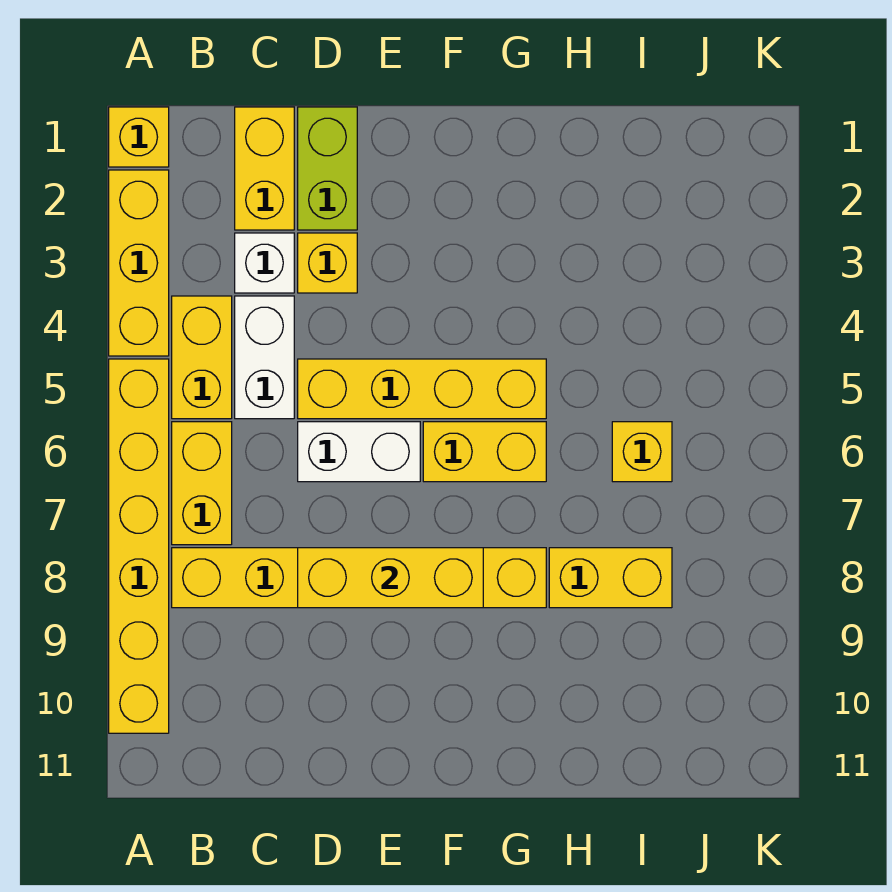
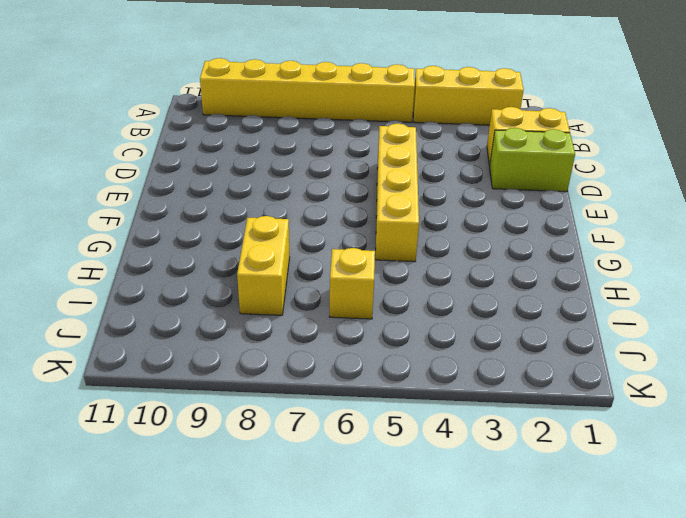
none -> yellow 1x1 brick [109,107,169,167]
none -> yellow 1x2 brick [172,296,232,419]
none -> yellow 1x2 brick [172,422,232,545]

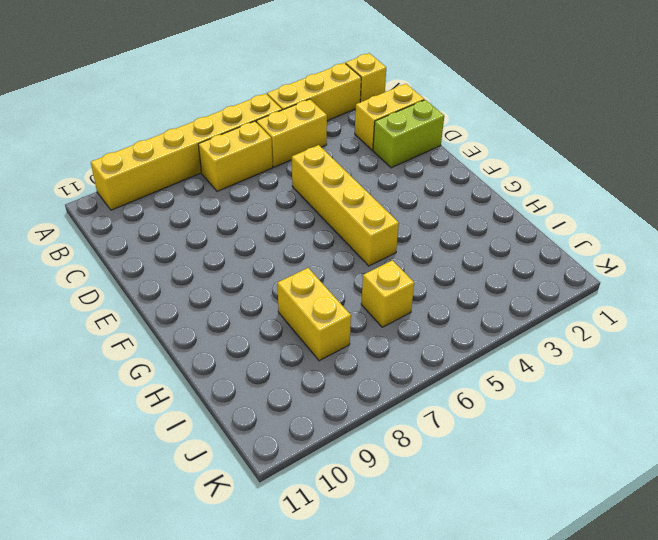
none -> yellow 1x6 brick [172,548,546,608]
none -> white 1x1 brick [235,233,294,293]
none -> white 1x2 brick [235,296,294,419]

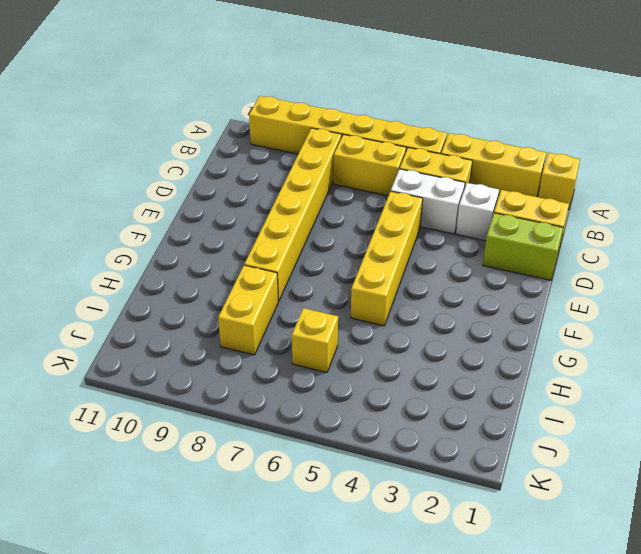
none -> yellow 1x1 brick [298,233,357,293]
none -> white 1x2 brick [298,422,420,482]
none -> yellow 1x2 brick [423,422,546,482]

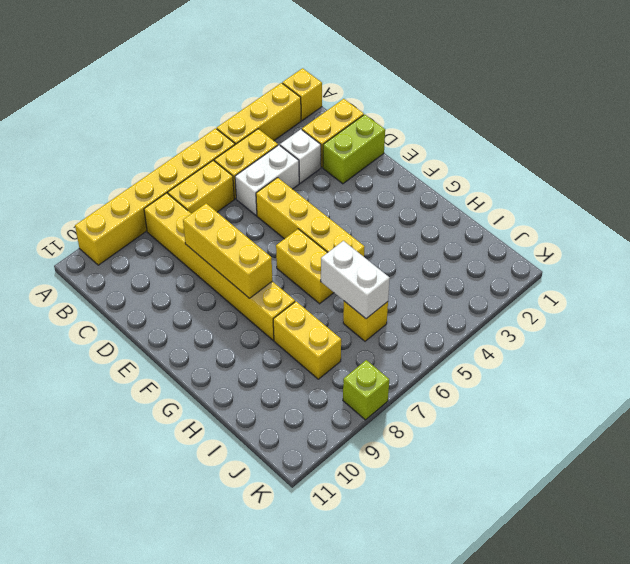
white 1x2 brick [321,241,390,319] -> white 1x2 brick moved to [298,422,420,482]
lime 1x1 brick [343,360,389,420] -> none
none -> yellow 1x1 brick [298,233,357,293]

